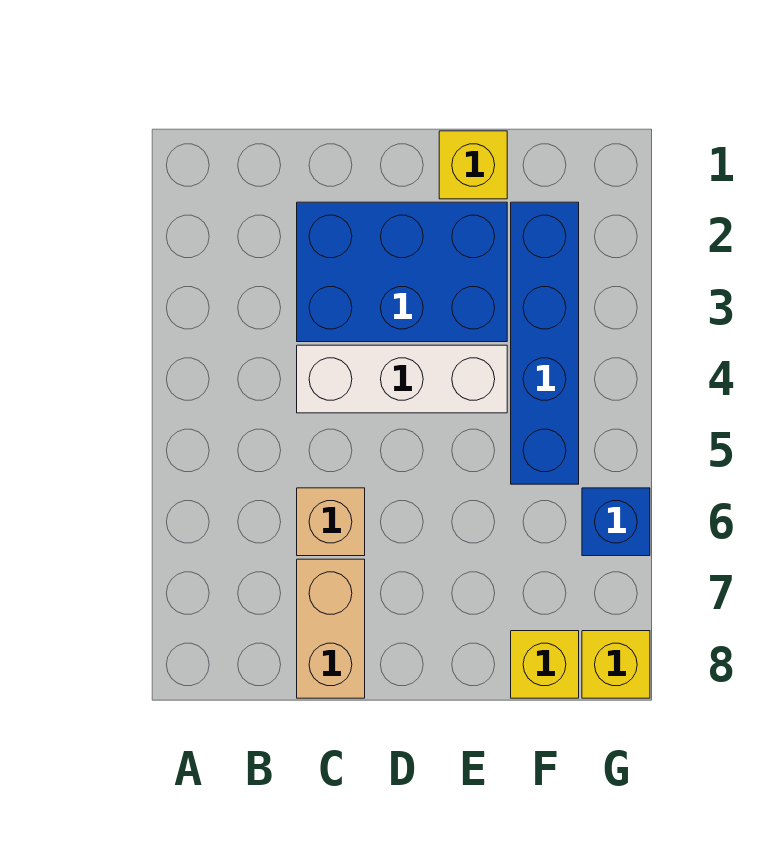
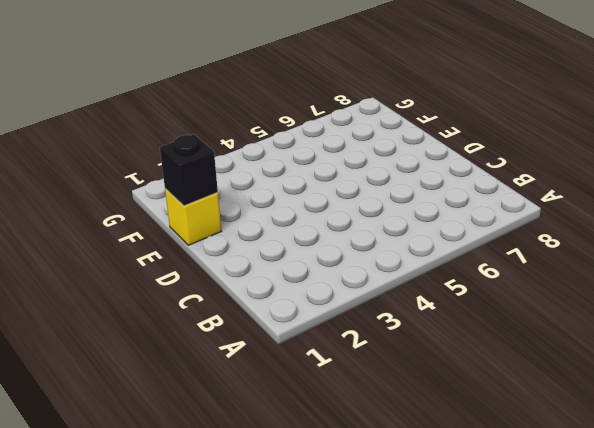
black 1x1 brick [160,135,218,206] -> none
none -> blue 2x3 brick [297,202,507,342]
none -> white 1x3 brick [297,345,507,413]

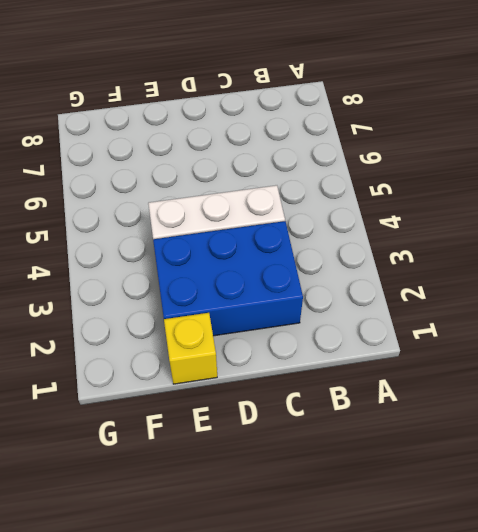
none -> tan 1x1 brick [297,488,365,556]
none -> tan 1x2 brick [297,559,365,698]

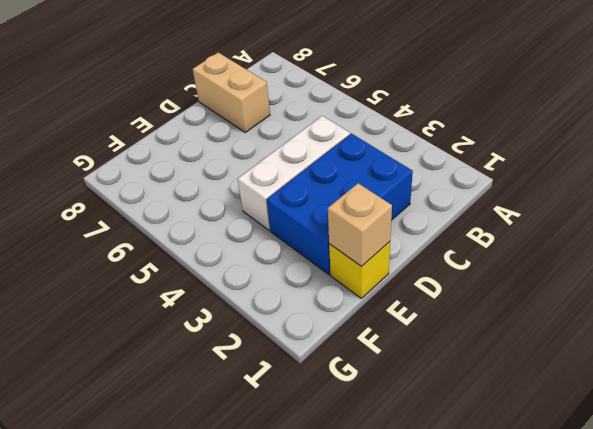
tan 1x1 brick [328,183,392,267] -> tan 1x1 brick moved to [297,488,365,556]
none -> blue 1x4 brick [511,202,579,484]
none -> yellow 1x1 brick [511,631,579,698]

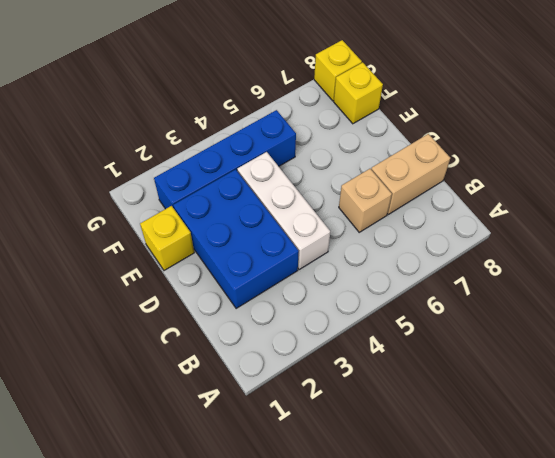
none -> blue 1x1 brick [582,488,650,556]

